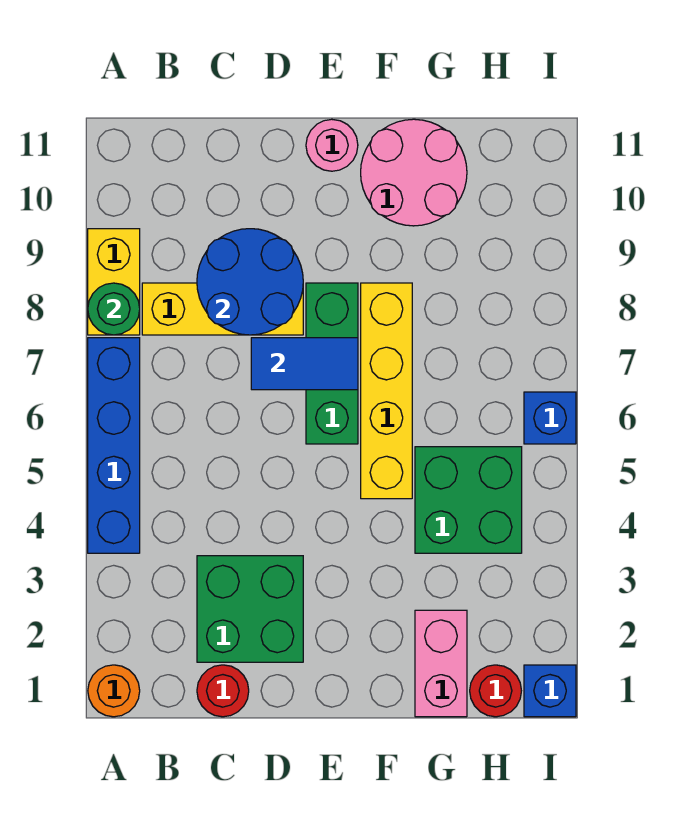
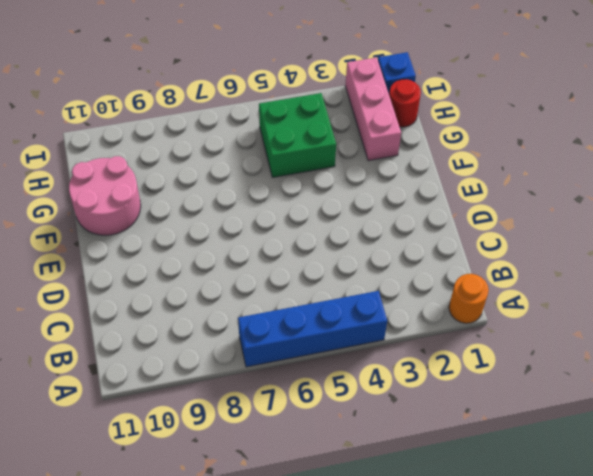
pink 1x3 brick [345,57,401,161] -> pink 1x2 brick [415,610,467,717]
none -> yellow 1x2 brick [88,229,140,335]
none -> yellow 1x3 brick [142,283,303,335]
none -> red 1x1 round brick [197,665,249,717]

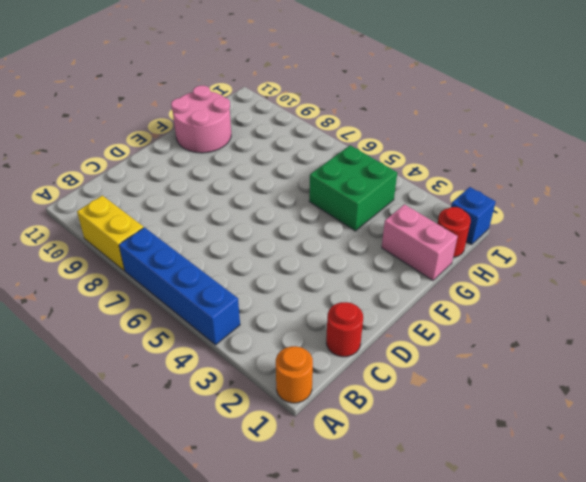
none -> yellow 1x3 brick [142,283,303,335]
none -> green 2x2 brick [197,556,303,662]
none -> green 1x3 brick [306,283,358,444]

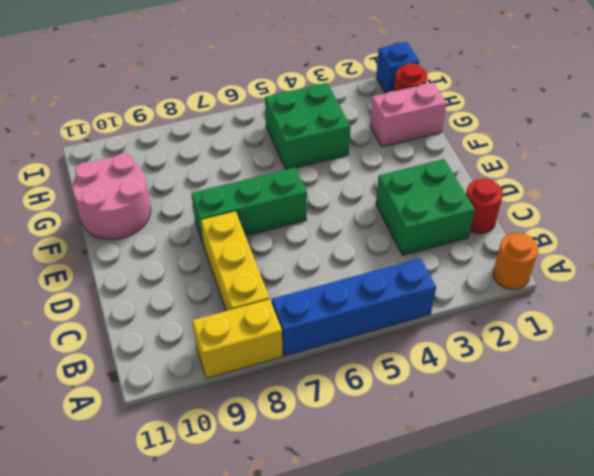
none -> pink 1x1 round brick [306,119,358,171]
none -> yellow 1x4 brick [361,283,412,499]
none -> blue 1x1 brick [524,392,576,444]

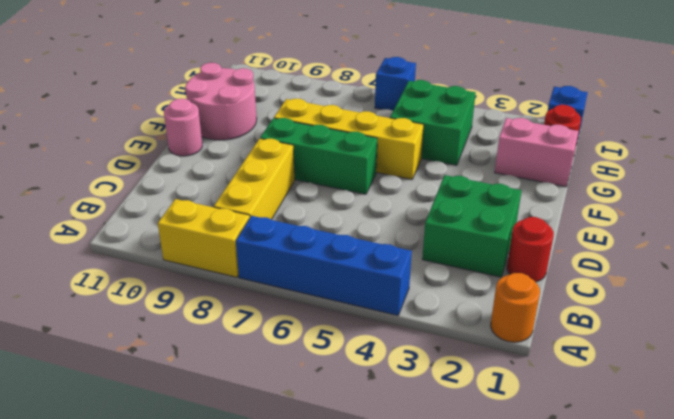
none -> green 1x1 round brick [88,283,140,335]
none -> blue 2x2 round brick [197,229,303,335]
none -> blue 1x2 tile [251,338,358,390]

